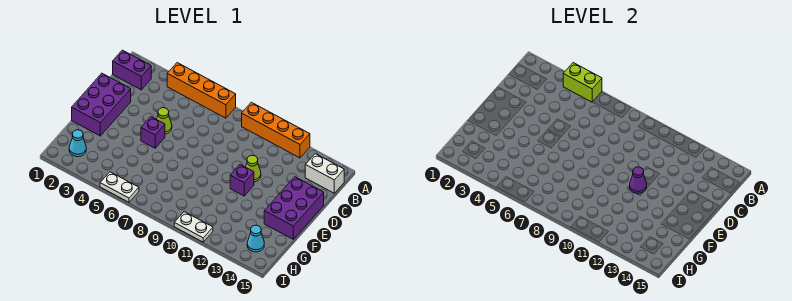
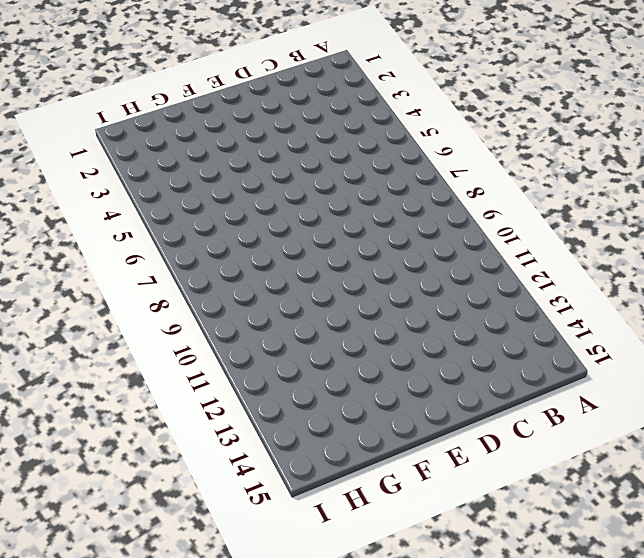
none -> orange 1x4 brick [167,63,236,118]
none -> orange 1x4 brick [242,102,310,158]
none -> purple 1x2 brick [113,50,151,90]

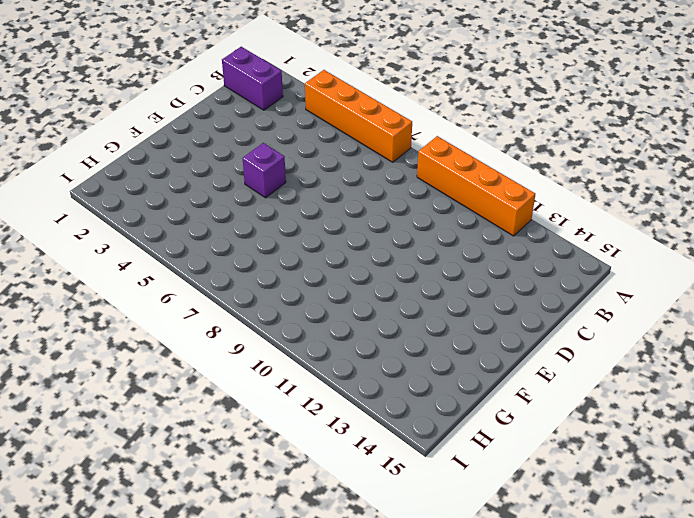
none -> white 1x2 brick [305,154,344,193]
none -> purple 2x3 brick [72,73,131,136]
none -> lime 1x1 cone [157,108,172,134]

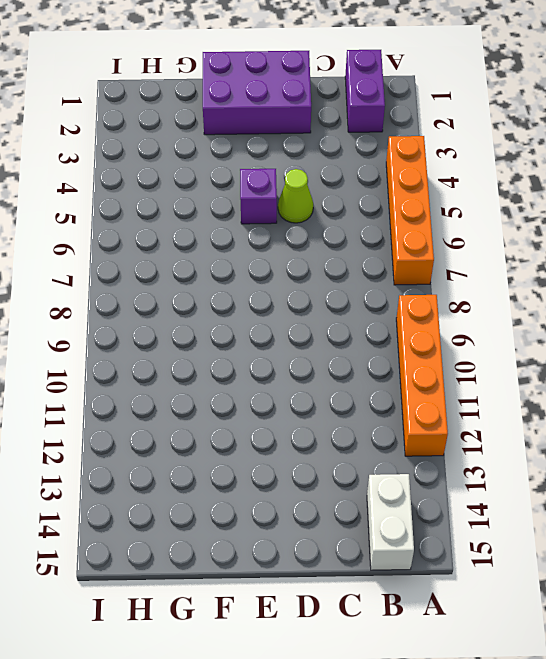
none -> lime 1x1 cone [246,155,261,182]
none -> purple 2x3 brick [264,177,324,239]
none -> purple 1x1 brick [230,165,254,196]

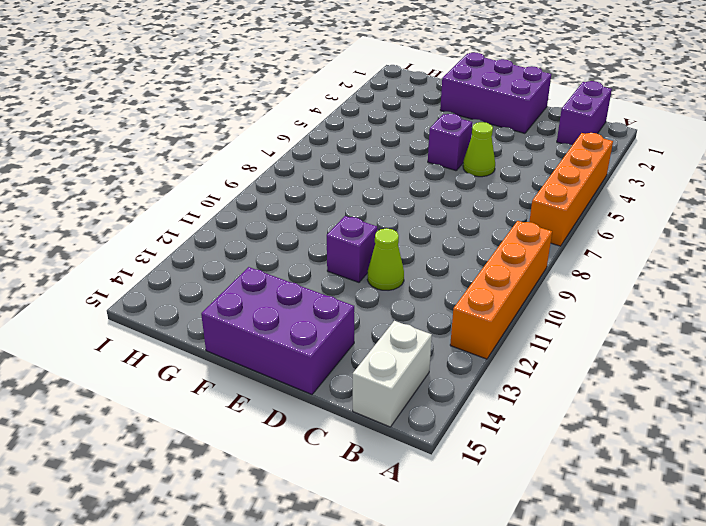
none -> cyan 1x1 cone [69,130,86,157]
none -> cyan 1x1 cone [247,225,264,252]
none -> white 1x2 plate [100,172,139,202]

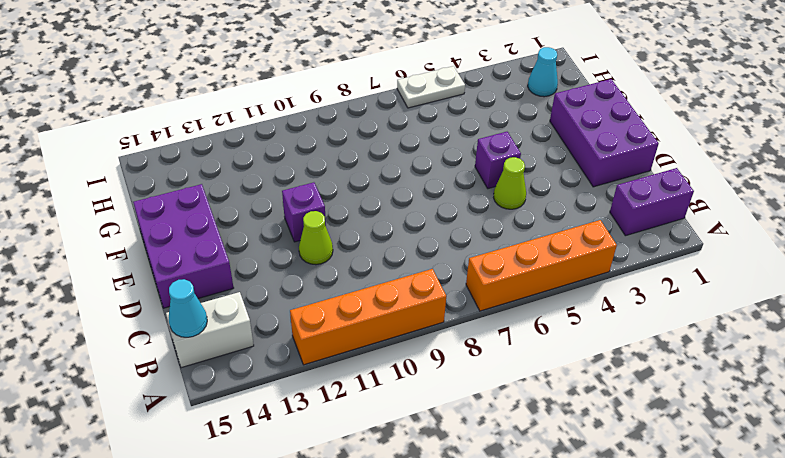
cyan 1x1 cone [169,279,207,337] -> cyan 1x1 cone moved to [247,225,264,252]
none -> white 1x2 plate [174,212,213,242]
none -> lime 1x2 brick [563,63,602,102]
none -> purple 1x1 cone [630,167,647,194]

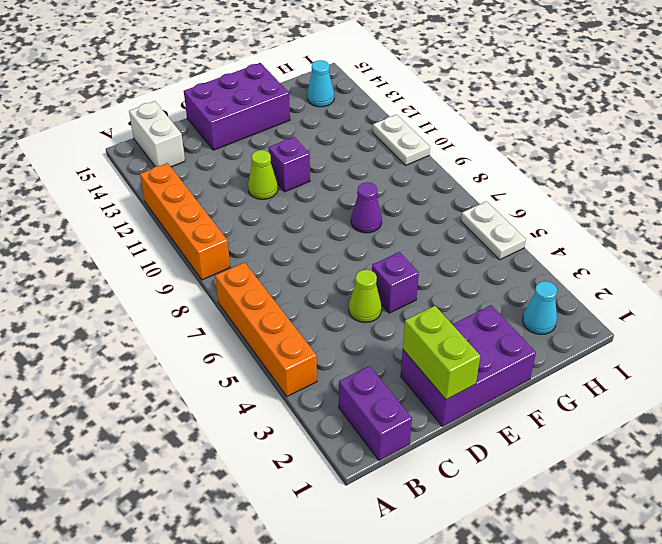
lime 1x2 brick [403,306,480,400] -> lime 1x2 brick moved to [563,63,602,102]
purple 1x1 cone [351,182,382,233] -> purple 1x1 cone moved to [630,167,647,194]

